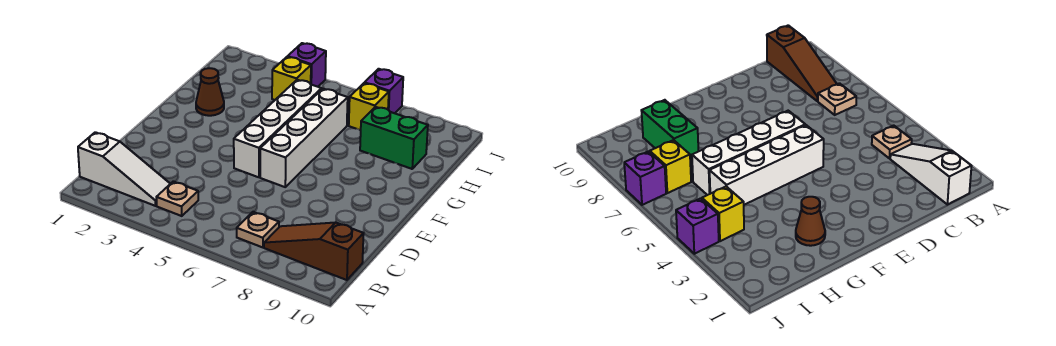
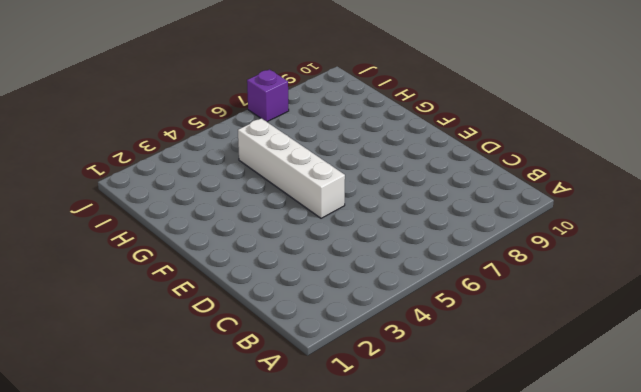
none -> white 1x3 slope [78,132,170,206]
none -> tan 1x1 plate [156,182,198,216]
none -> tan 1x1 plate [237,212,279,247]

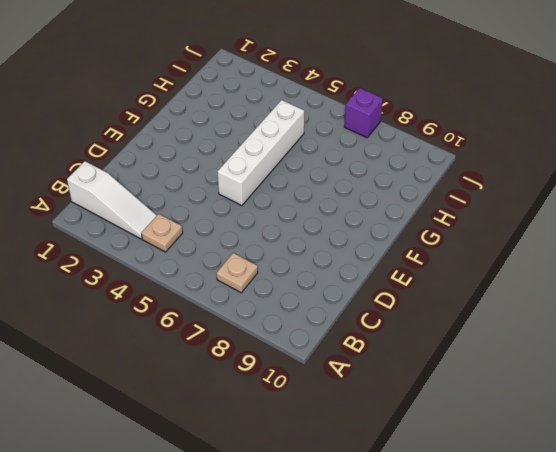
none -> brown 1x3 slope [264,223,364,280]
none -> white 1x4 brick [260,89,348,187]
none -> brown 1x1 cone [196,68,224,116]

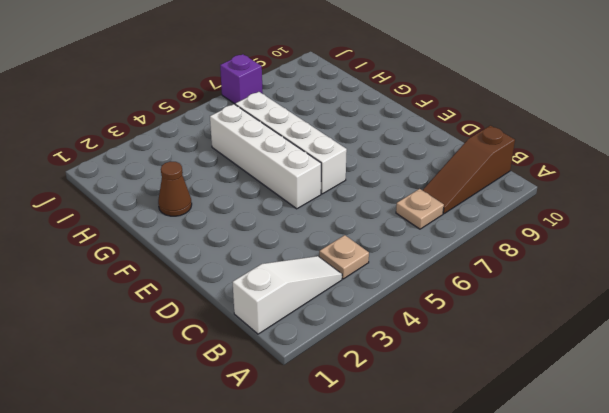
none -> green 1x2 brick [360,107,428,169]
none -> yellow 1x1 brick [272,57,311,100]
none -> yellow 1x1 brick [349,83,389,130]

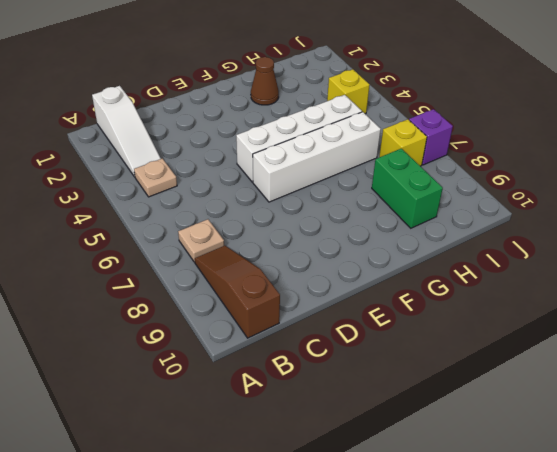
none -> purple 1x1 brick [288,43,326,87]

